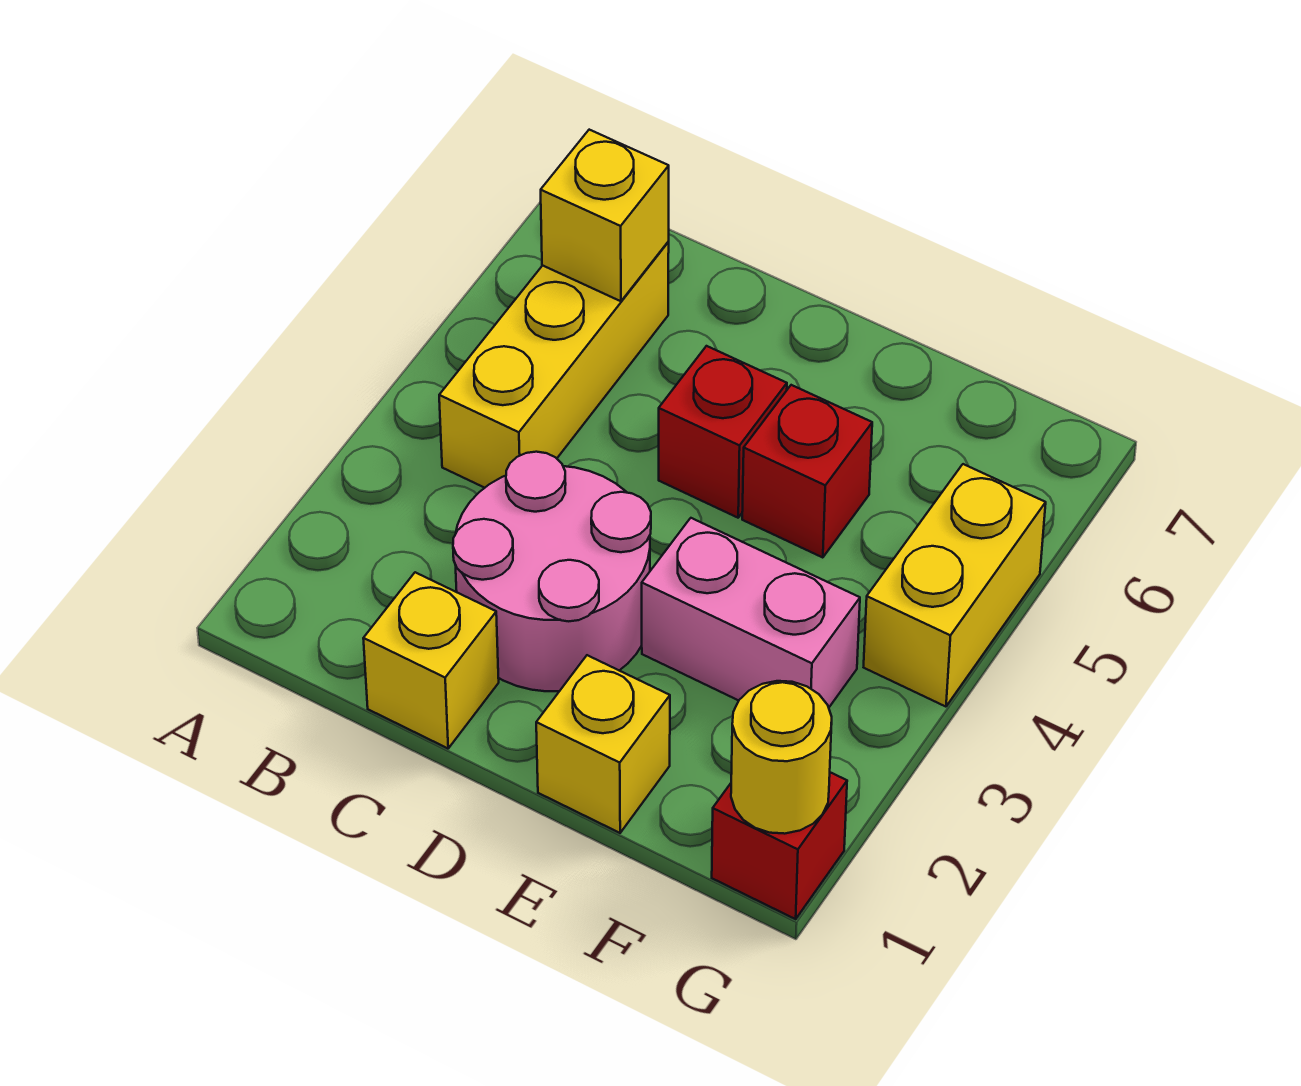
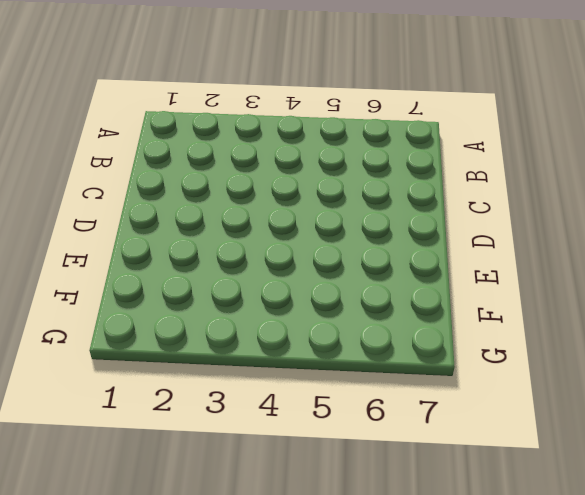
none -> yellow 1x3 brick [439,242,669,488]
none -> yellow 1x1 brick [363,572,499,748]

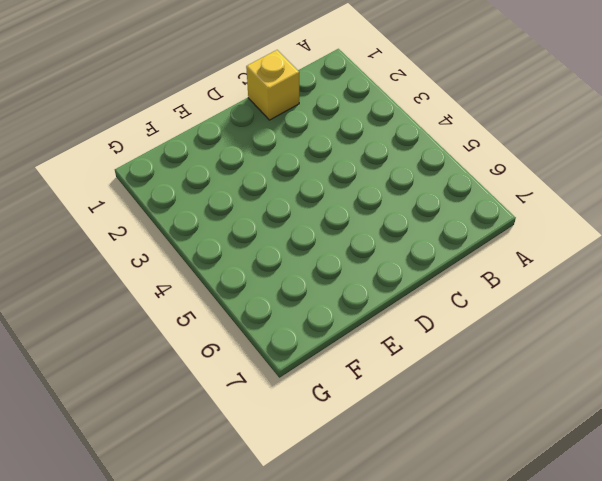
none -> yellow 1x3 brick [439,242,669,488]
none -> pink 2x2 round brick [453,452,651,691]

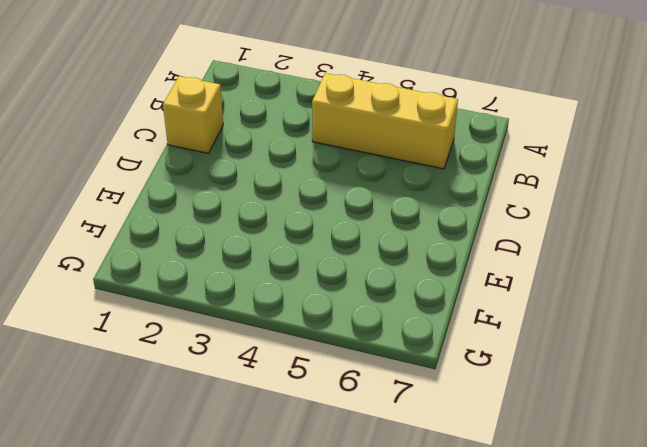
none -> pink 2x2 round brick [453,452,651,691]
none -> red 1x1 brick [659,346,787,518]

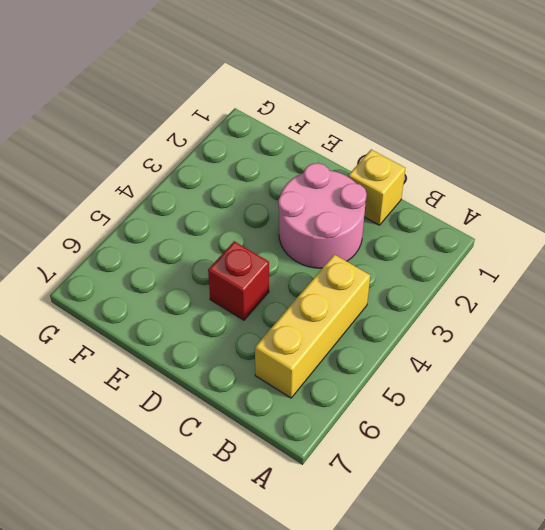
none -> yellow 1x1 brick [536,655,670,833]
none -> pink 1x2 brick [642,518,860,707]

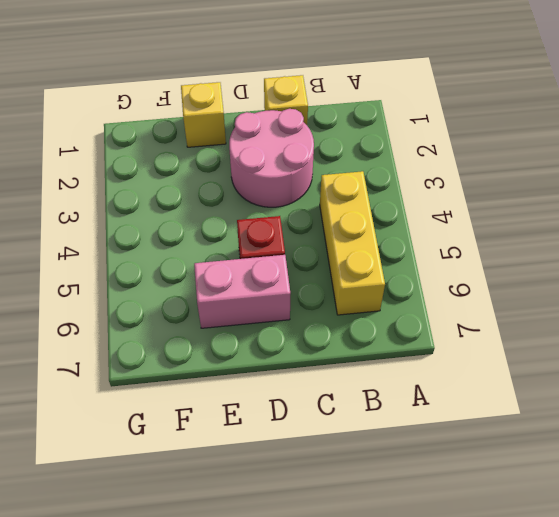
pink 1x2 brick [194,255,291,328] -> pink 1x2 brick moved to [642,518,860,707]
none -> red 1x1 brick [742,385,872,558]
none -> red 1x1 brick [712,772,847,919]

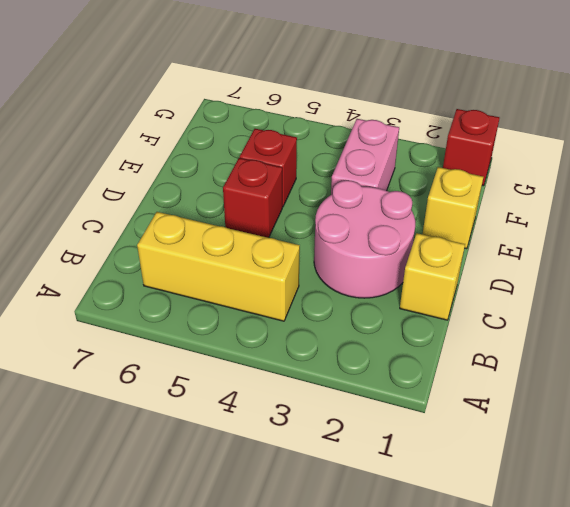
none -> yellow 1x2 brick [864,464,1046,707]
none -> yellow 1x1 brick [541,130,669,301]

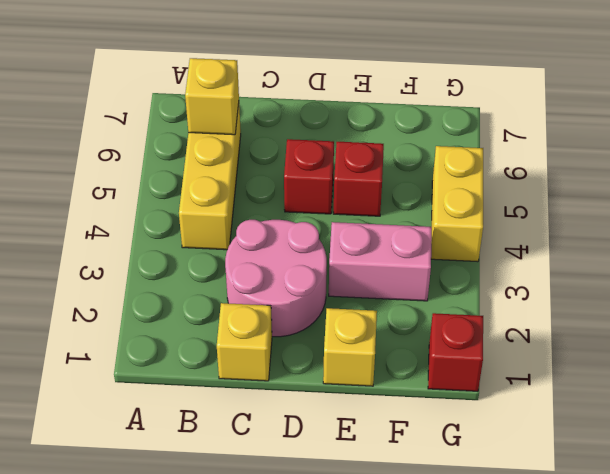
none -> yellow 1x1 round brick [731,681,832,834]

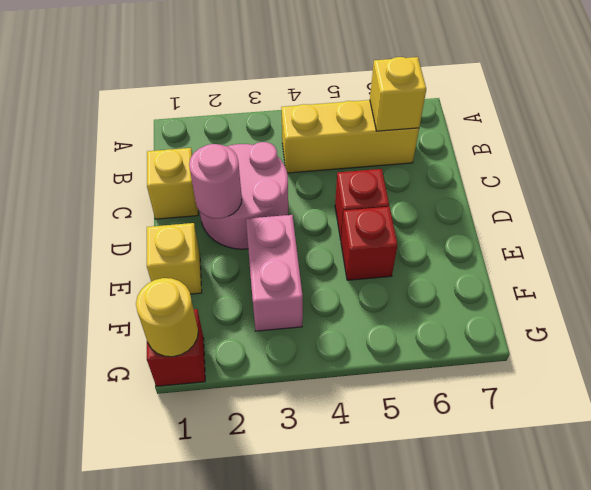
pink 1x1 round brick [189,144,242,218] -> none
none -> yellow 1x2 brick [864,464,1046,707]

